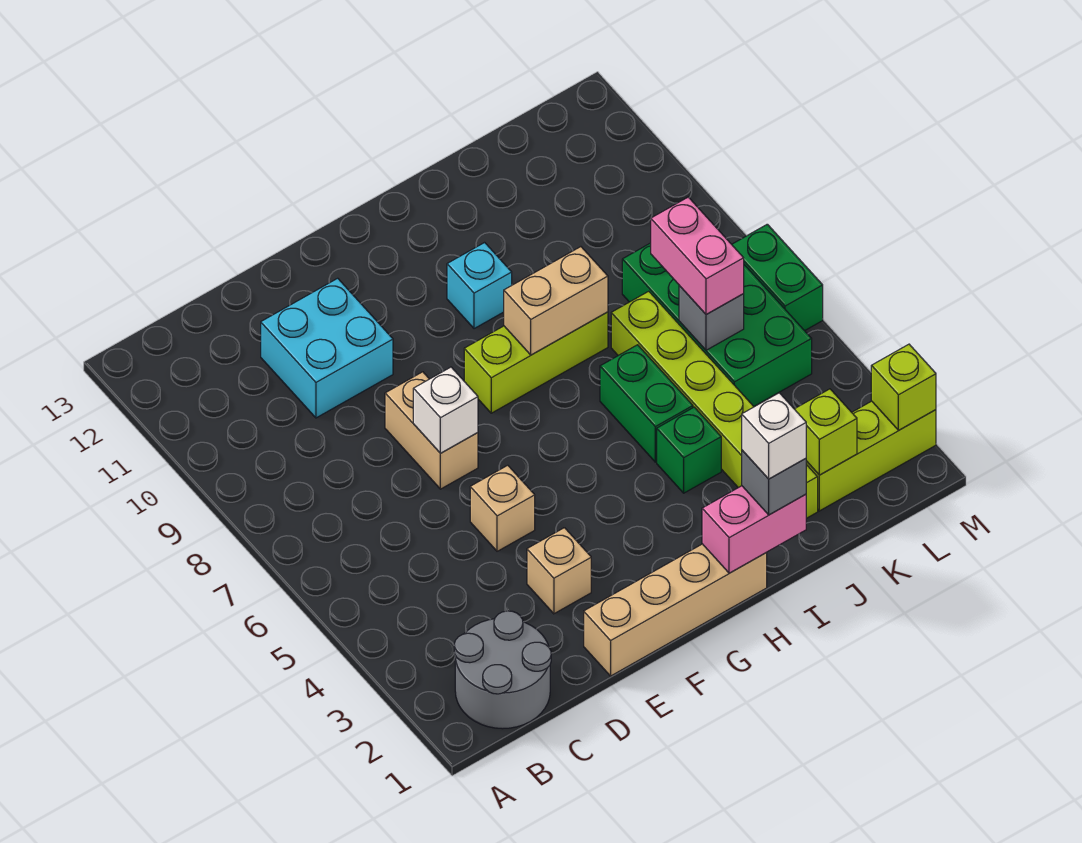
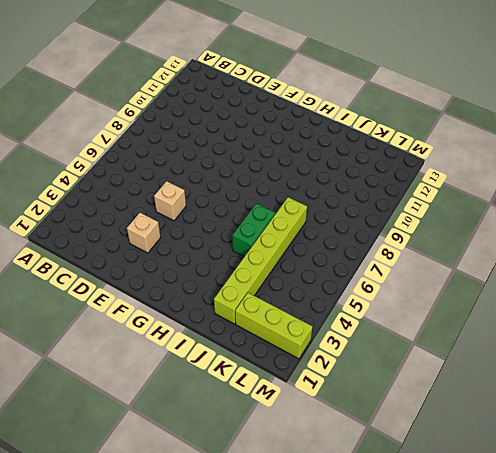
none -> grey 2x2 round brick [454,611,551,729]
none -> cyan 2x2 brick [261,278,393,418]
none -> tan 1x4 brick [584,544,767,676]

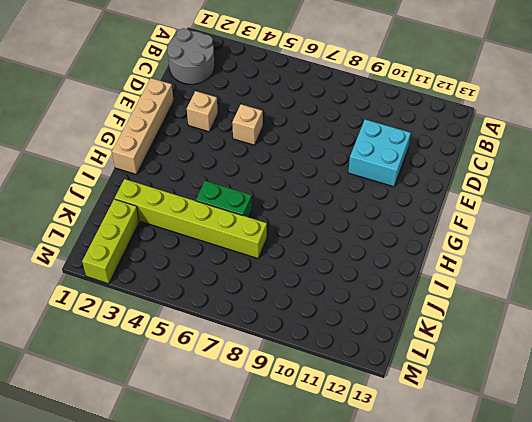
none -> tan 1x2 brick [385,372,478,489]
none -> lime 1x3 brick [464,312,608,413]
none -> cyan 1x1 brick [447,243,512,329]

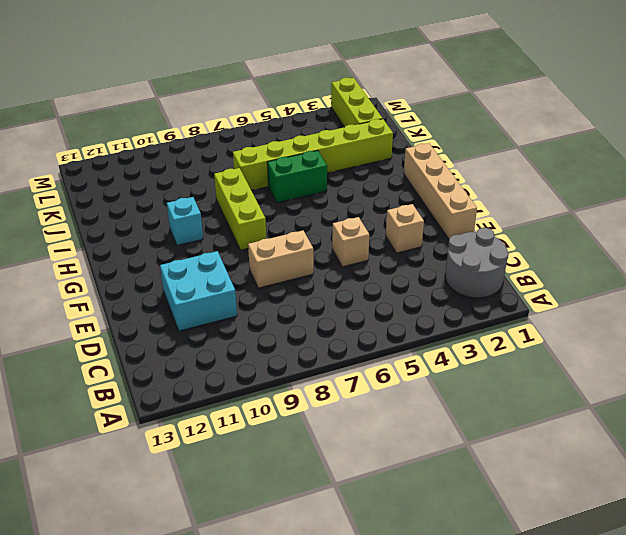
none -> green 1x1 brick [657,407,721,493]
none -> green 2x4 brick [622,243,812,406]
none -> green 1x2 brick [732,224,823,331]

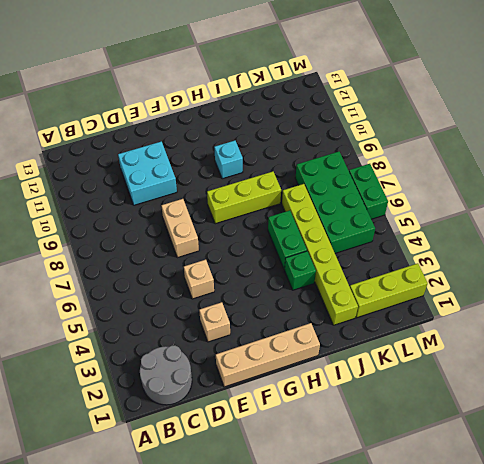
none -> white 1x1 brick [413,367,478,453]
none -> pink 1x2 brick [702,486,806,573]
none -> tan 1x2 brick [504,247,608,355]

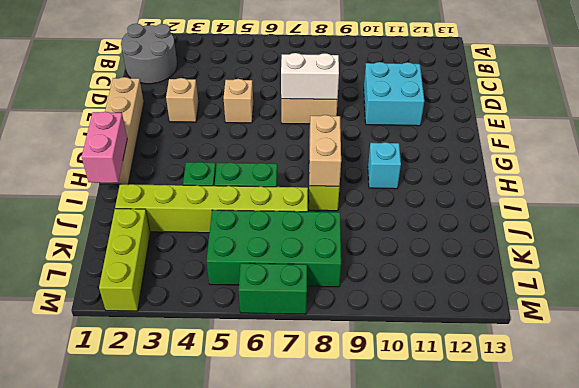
white 1x2 brick [281,53,339,100] -> white 1x1 brick [413,367,478,453]
none -> lime 1x1 brick [795,389,857,475]
none -> grey 1x1 brick [679,286,744,350]
none -> lime 1x1 brick [871,344,936,430]

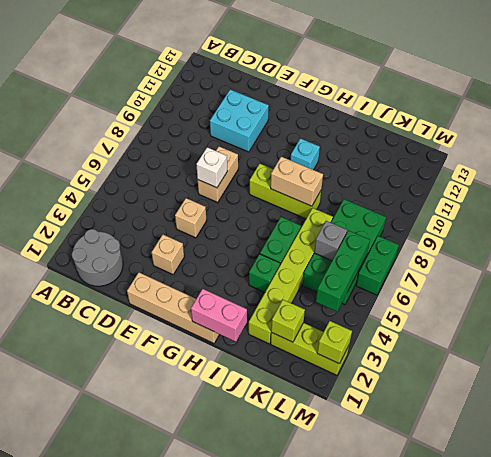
green 1x3 brick [316,231,370,311] -> none
none -> grey 1x1 brick [742,450,806,515]
none -> pink 1x2 brick [651,197,744,315]
none -> white 1x1 brick [742,393,806,479]

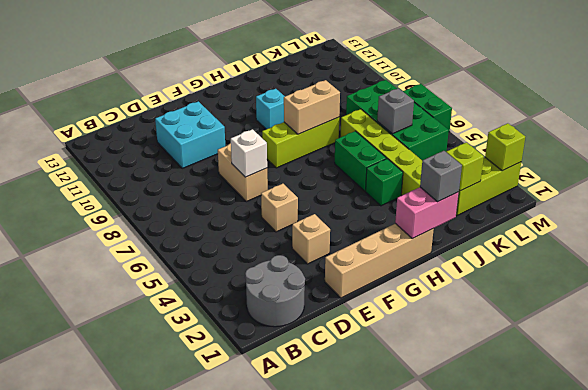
none -> pink 1x2 brick [651,197,744,315]
none -> white 1x1 brick [742,393,806,479]

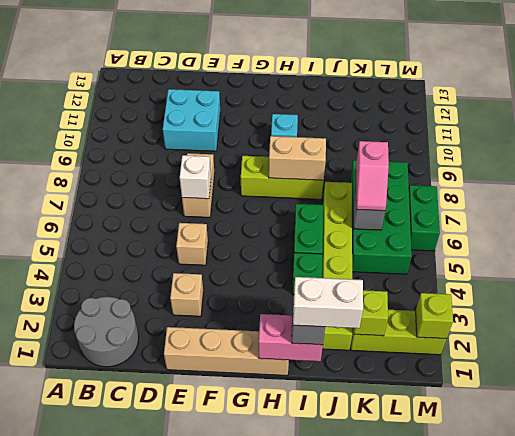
white 1x2 brick [293,277,363,328] -> white 1x1 brick [742,393,806,479]
pink 1x2 slope [356,141,389,211] -> pink 1x2 brick [651,197,744,315]

